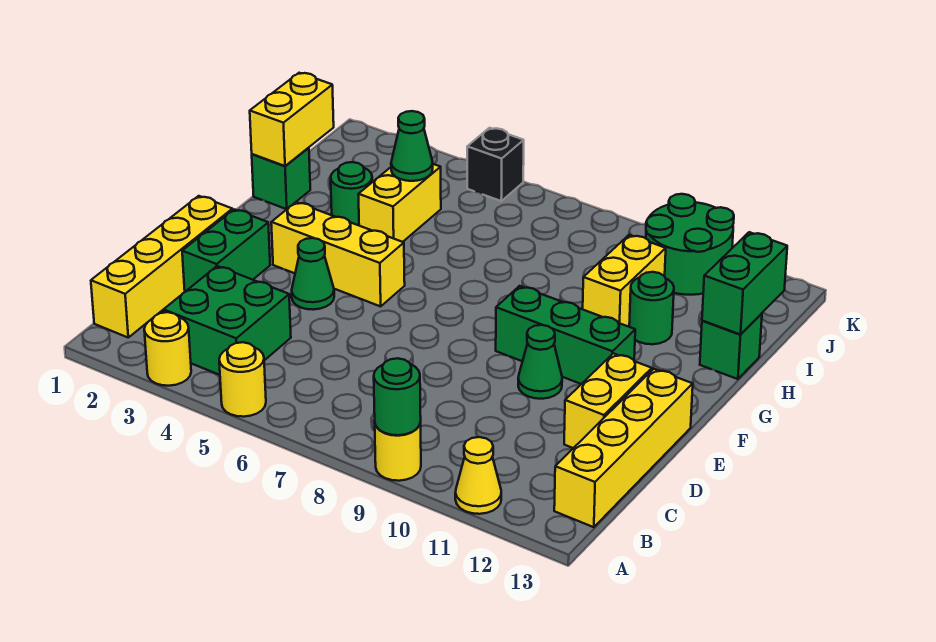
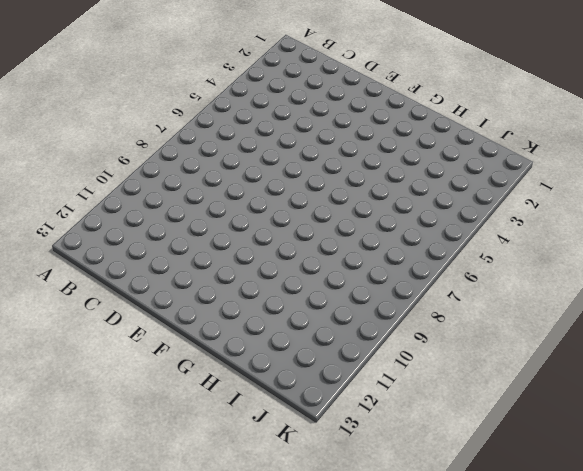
none -> yellow 1x1 round brick [144,312,191,386]
none -> yellow 1x1 round brick [219,342,266,417]
none -> yellow 1x1 round brick [375,421,421,481]

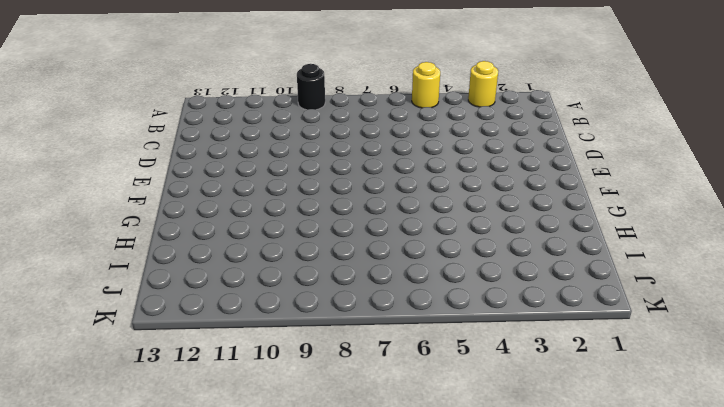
black 1x1 round brick [297,64,325,110] -> yellow 1x1 round brick [375,421,421,481]
none -> yellow 1x1 cone [455,437,501,514]
none -> yellow 1x4 brick [91,196,233,337]
none -> green 2x2 brick [164,266,291,375]

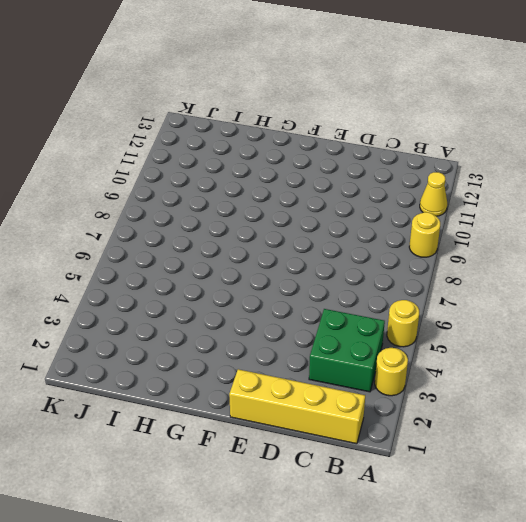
none -> yellow 1x4 brick [554,369,693,527]
none -> green 1x2 brick [182,209,270,292]
none -> yellow 1x2 brick [564,353,652,448]

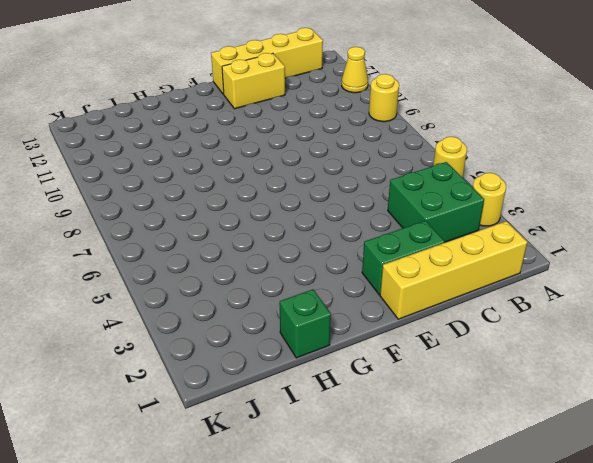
none -> green 1x1 cone [292,238,334,310]
none -> green 1x1 cone [518,325,562,399]
none -> yellow 1x3 brick [271,202,405,306]

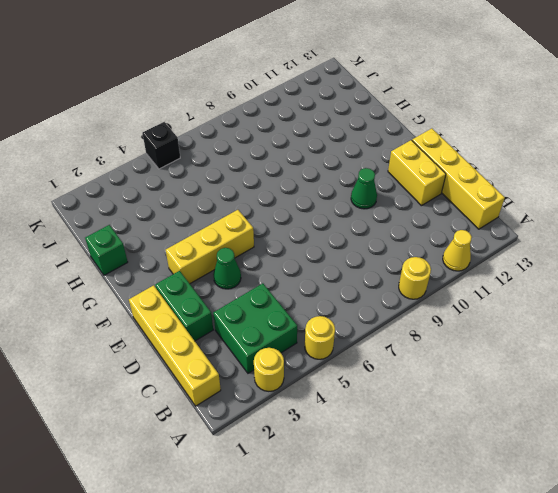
none -> green 1x3 brick [496,286,635,384]
none -> green 1x1 round brick [331,162,372,225]
none -> yellow 1x2 brick [358,164,441,242]

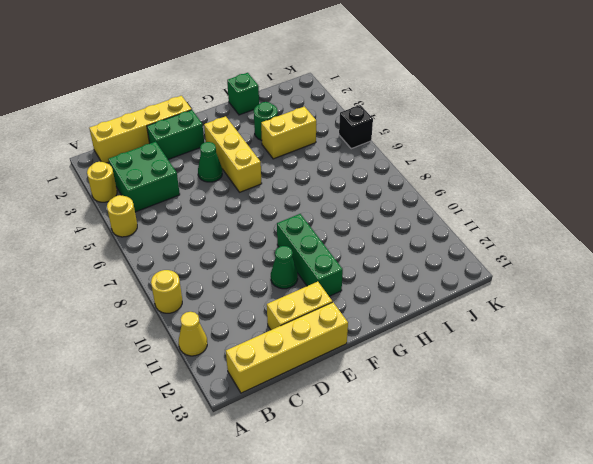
none -> yellow 1x2 brick [583,235,666,326]
none -> green 1x1 round brick [629,272,674,344]
none -> green 1x1 brick [700,314,762,379]

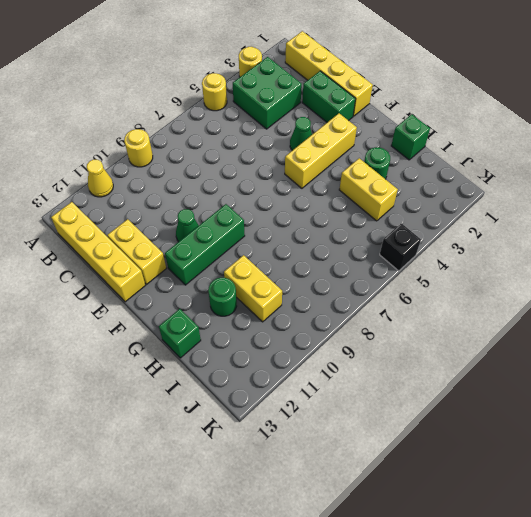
none -> green 2x2 round brick [646,194,734,295]
none -> green 1x1 round brick [374,358,421,435]
none -> yellow 1x2 brick [250,73,334,166]

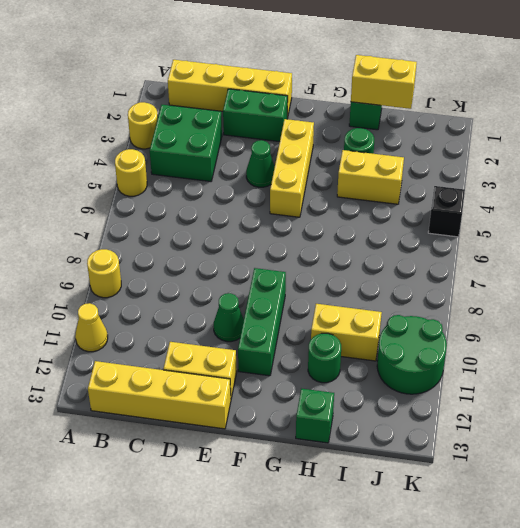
none -> green 1x1 round brick [374,358,421,435]
none -> green 1x2 brick [702,232,787,335]
none -> green 1x1 cone [391,111,433,181]

